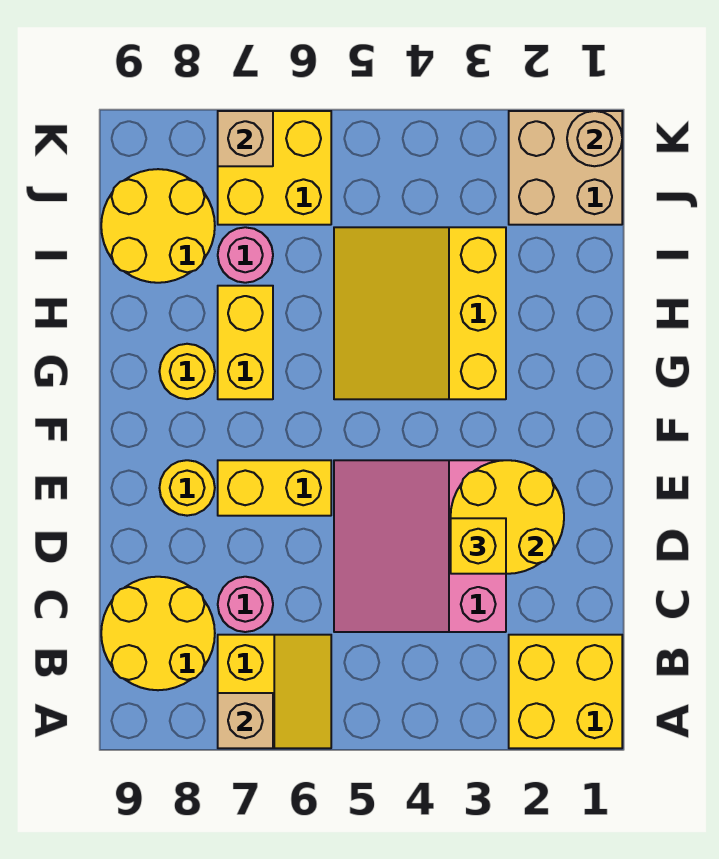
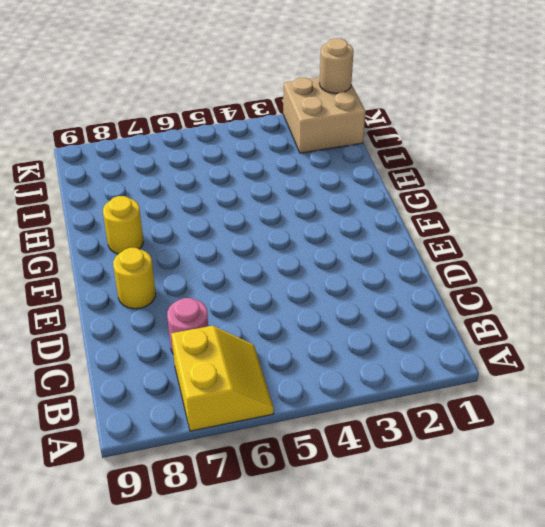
none -> yellow 2x2 brick [509,635,622,748]
none -> yellow 2x2 round brick [101,577,215,690]
none -> pink 3x3 slope [334,460,506,632]

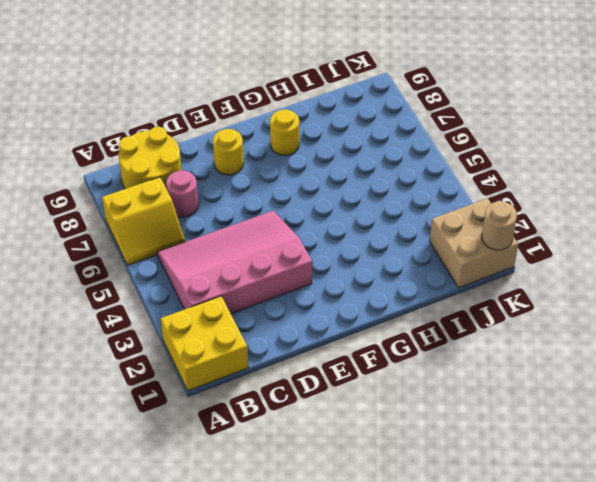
pink 3x4 slope [157,211,312,314] -> pink 3x3 slope [334,460,506,632]
none -> yellow 1x2 brick [218,460,331,516]
none -> yellow 3x3 slope [334,227,506,399]
none -> yellow 1x2 brick [218,286,273,399]

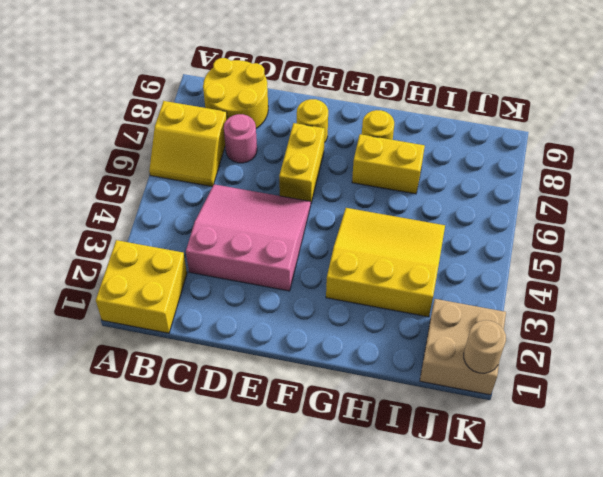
none -> pink 1x1 round brick [218,227,273,283]
none -> yellow 2x2 round brick [101,169,215,283]
none -> yellow 2x2 brick [218,111,331,225]

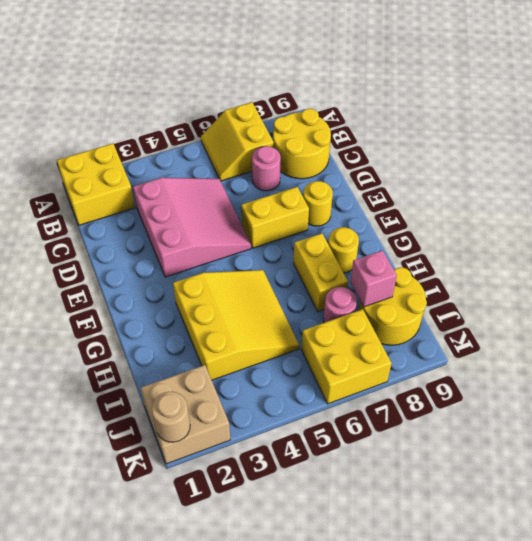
pink 1x1 brick [350,250,397,307] -> none
none -> tan 1x1 brick [218,693,273,748]
none -> yellow 2x2 round brick [451,460,564,574]
none -> tan 1x1 brick [218,111,273,166]

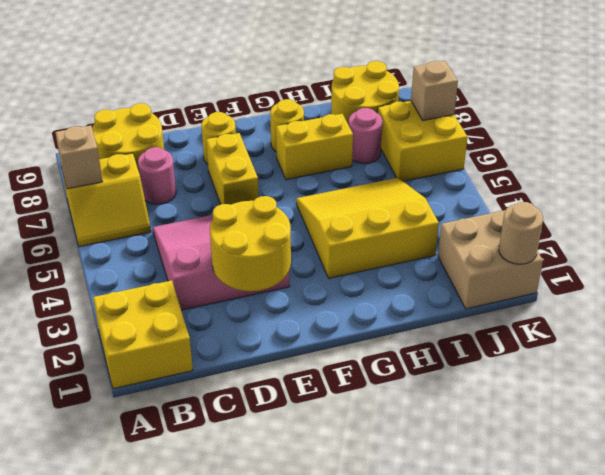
none -> yellow 1x1 brick [451,518,506,574]

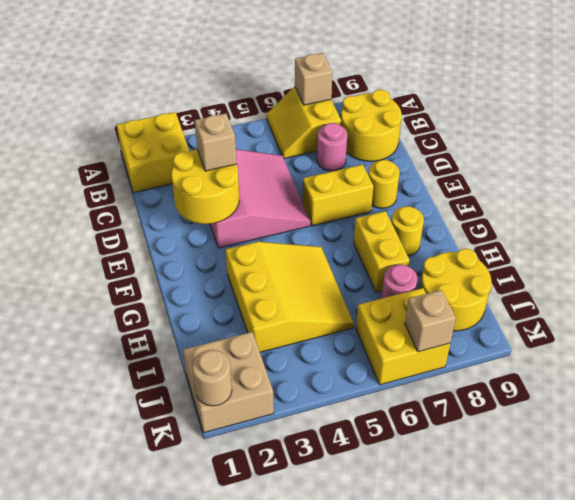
tan 1x1 brick [194,113,237,171] -> yellow 1x1 brick [451,518,506,574]

